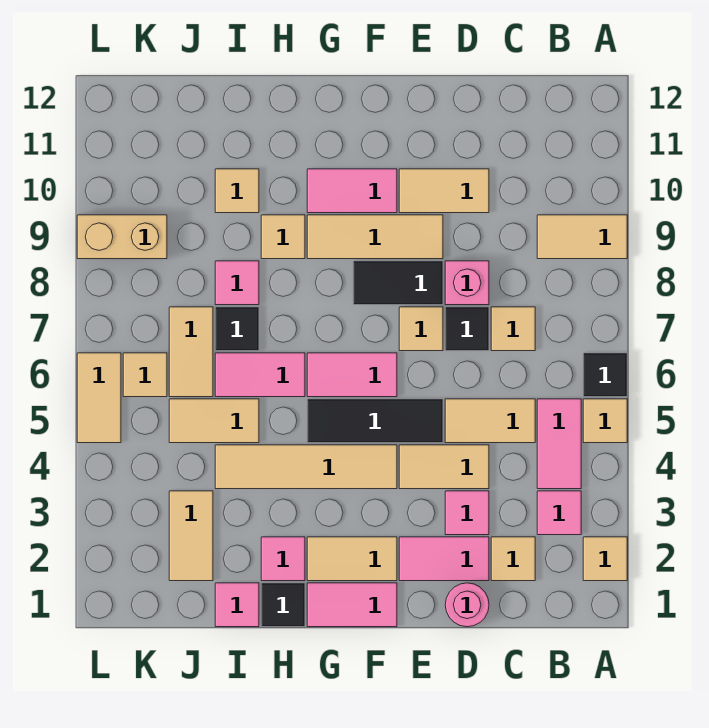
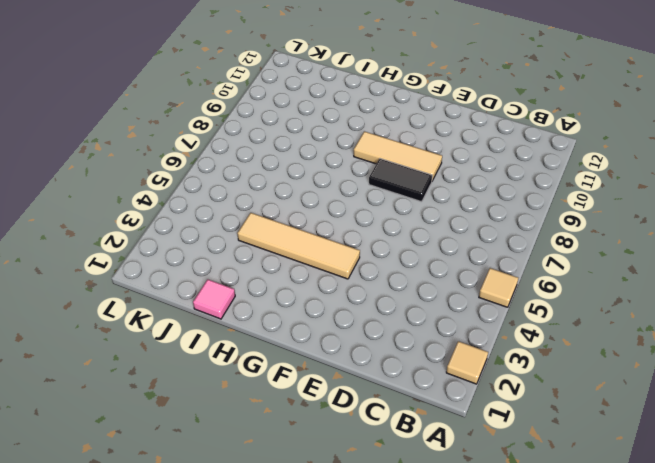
none -> black 1x1 tile [583,353,627,397]
none -> tan 1x2 tile [537,215,627,259]
none -> pink 1x1 tile [537,491,581,535]
none -> pink 1x2 tile [537,399,581,489]

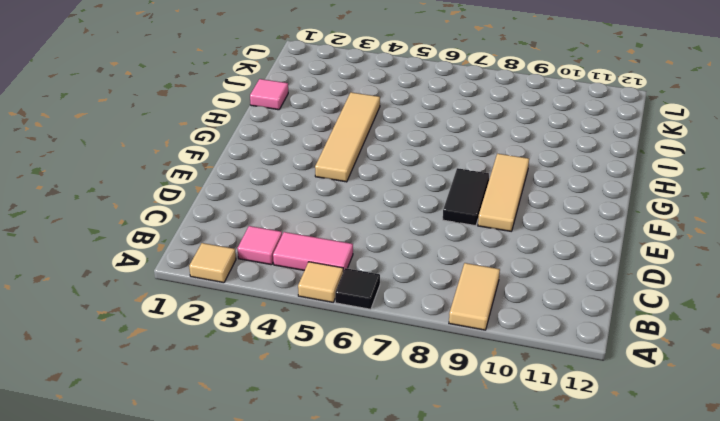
none -> tan 1x1 tile [491,537,535,581]
none -> tan 1x2 tile [445,399,535,443]
none -> tan 1x1 tile [491,307,535,351]
none -> pink 1x1 round brick [445,583,489,627]

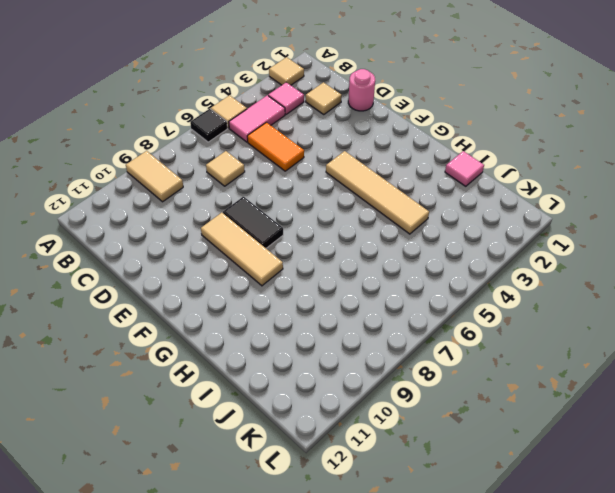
orange 1x2 tile [247,122,304,171] -> tan 1x2 tile [445,399,535,443]
none -> pink 1x2 tile [399,537,489,581]
none -> pink 1x1 tile [445,491,489,535]
none -> tan 1x2 tile [399,445,489,489]
none -> black 1x1 tile [445,307,489,351]

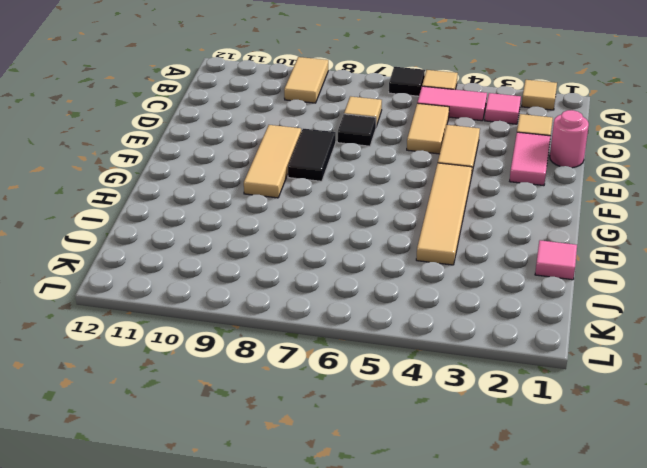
none -> pink 1x1 tile [445,491,489,535]
none -> pink 1x1 brick [445,261,489,305]
none -> tan 1x2 tile [399,169,489,213]
none -> black 1x3 tile [307,399,443,443]

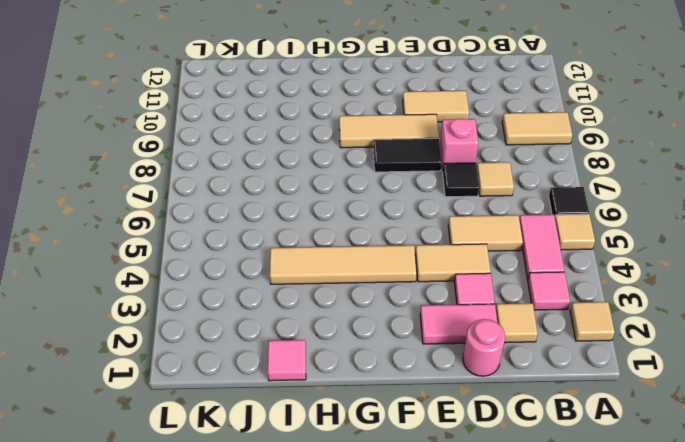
none -> black 1x3 tile [307,399,443,443]
none -> tan 1x1 tile [399,307,443,351]
none -> pink 1x2 tile [307,583,397,627]
none -> tan 1x2 tile [307,537,397,581]

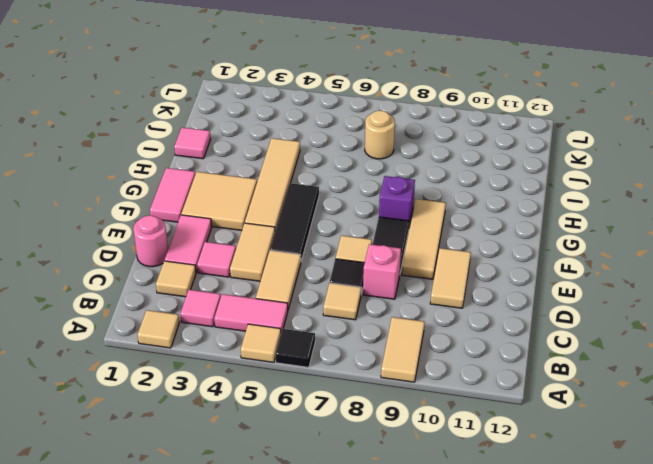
tan 2x2 tile [181,172,257,230] -> tan 1x2 tile [307,537,397,581]
purple 1x1 brick [379,176,415,227] -> none
tan 1x1 round brick [365,111,395,159] -> tan 1x2 tile [169,307,213,397]
none -> pink 1x2 tile [307,353,397,397]
none -> pink 1x2 tile [307,169,397,213]
none -> black 1x1 tile [261,583,305,627]
none -> pink 1x1 tile [261,537,305,581]

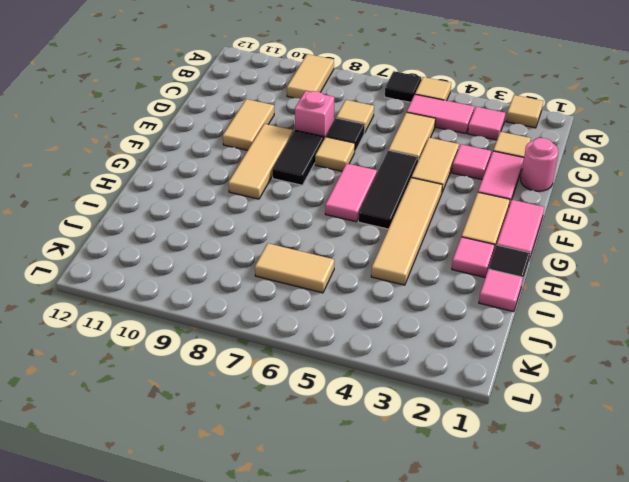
none -> pink 1x2 tile [307,169,397,213]
none -> pink 1x2 tile [215,353,305,397]
none -> tan 1x1 tile [261,215,305,259]
none -> tan 1x2 tile [169,399,259,443]

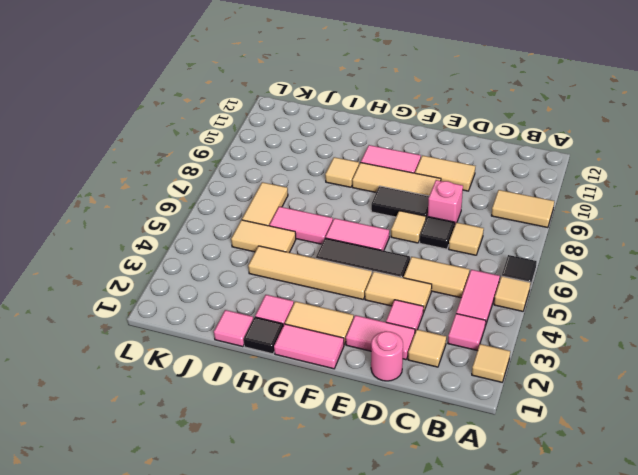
none -> black 1x1 tile [215,307,259,351]
none -> pink 1x1 tile [215,261,259,305]
none -> tan 1x1 tile [215,169,259,213]
none -> tan 1x2 tile [169,491,213,581]

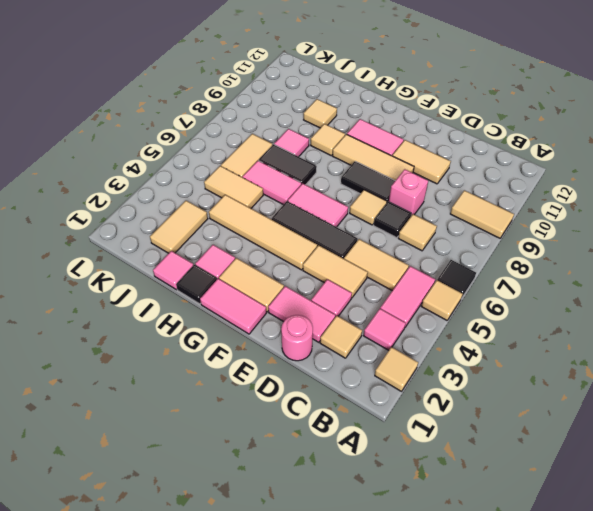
black 1x2 tile [259,144,317,185] -> black 1x1 tile [215,307,259,351]
none -> tan 1x1 tile [123,353,167,397]
none -> tan 1x2 brick [77,215,167,259]
none -> tan 1x2 tile [77,353,121,443]

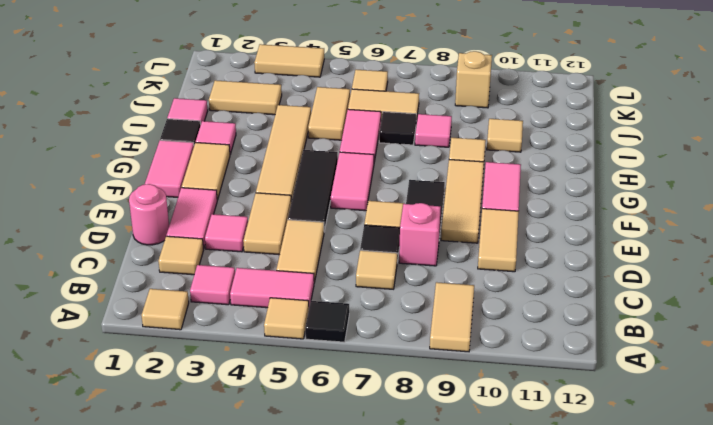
tan 1x1 brick [455,51,492,108] -> tan 1x2 brick [77,215,167,259]
tan 1x2 tile [254,44,324,77] -> tan 1x2 tile moved to [77,353,121,443]

